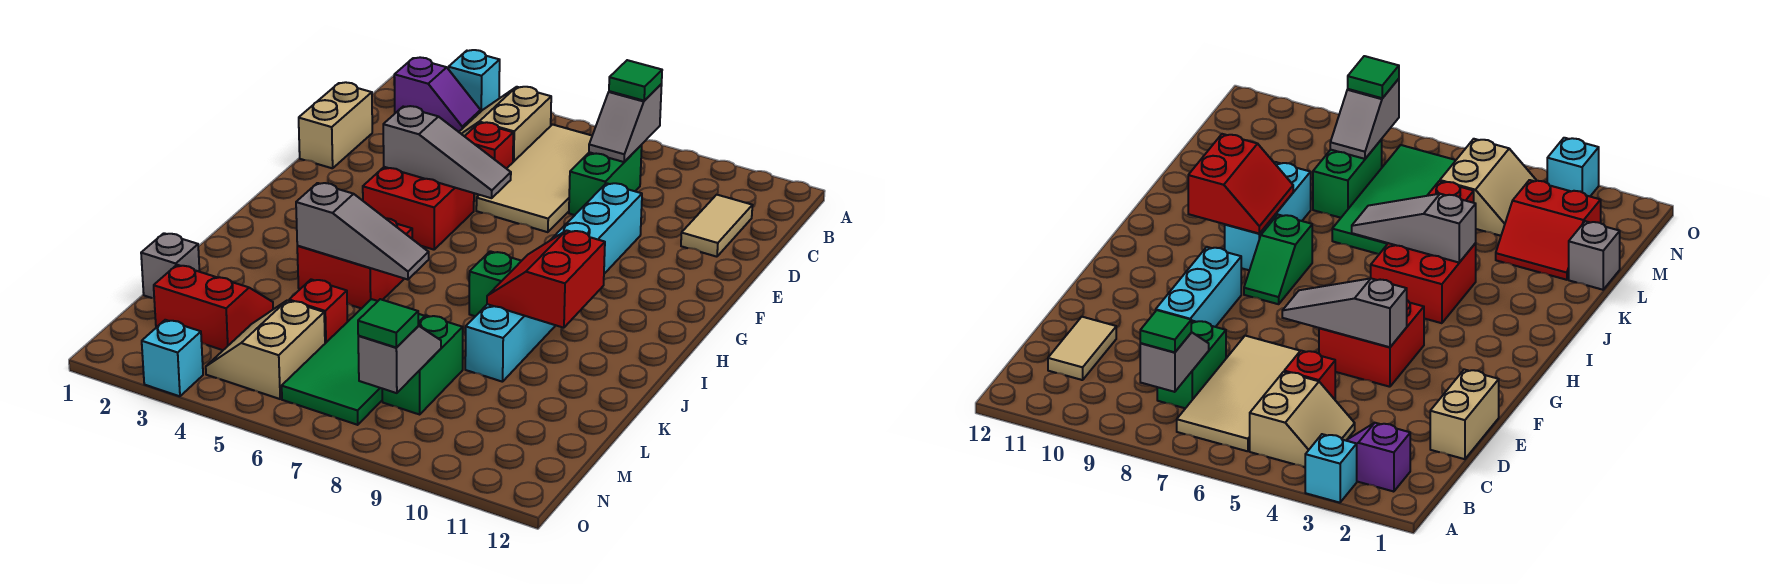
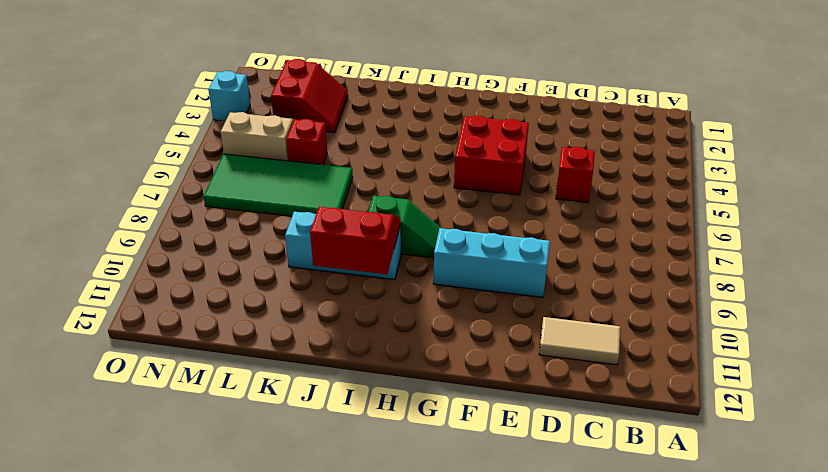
none -> cyan 1x1 brick [449,50,500,112]
none -> purple 1x2 slope [394,57,480,132]
none -> tan 2x2 slope [459,87,551,162]

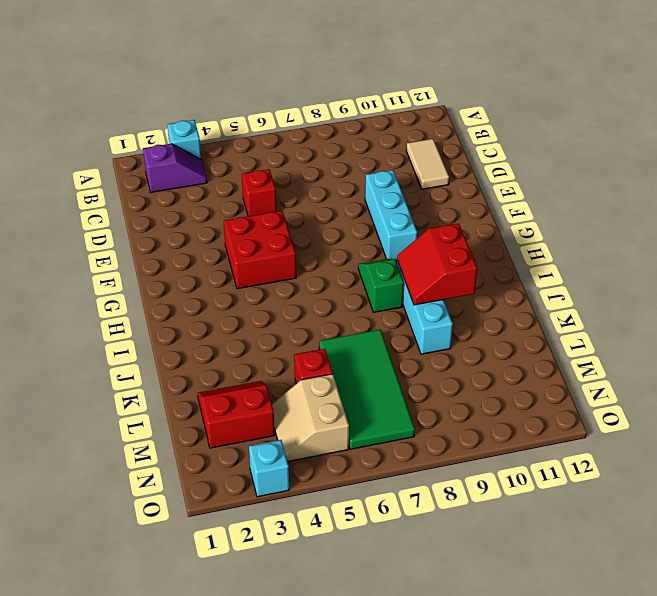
none -> tan 2x2 slope [459,87,551,162]
none -> tan 2x4 tile [476,125,592,232]
none -> green 1x2 brick [569,145,642,215]

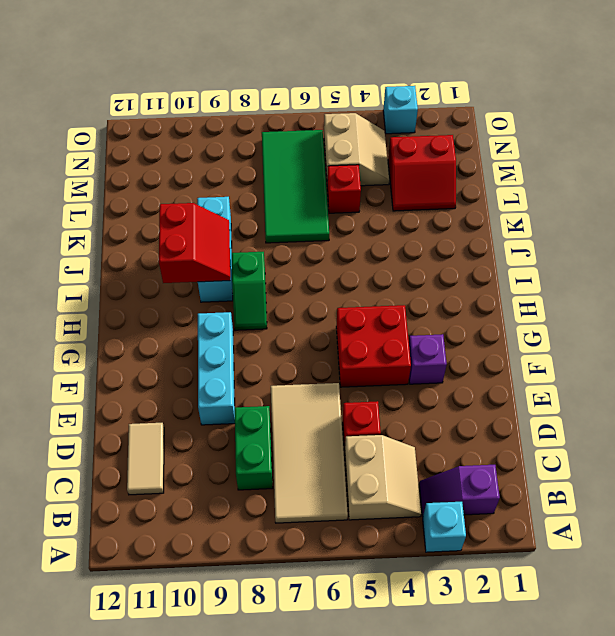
purple 1x1 brick [409,334,447,384] -> none
none -> tan 1x2 brick [299,82,372,168]
none -> red 2x2 brick [297,218,412,308]
none -> grey 1x1 brick [141,233,200,298]

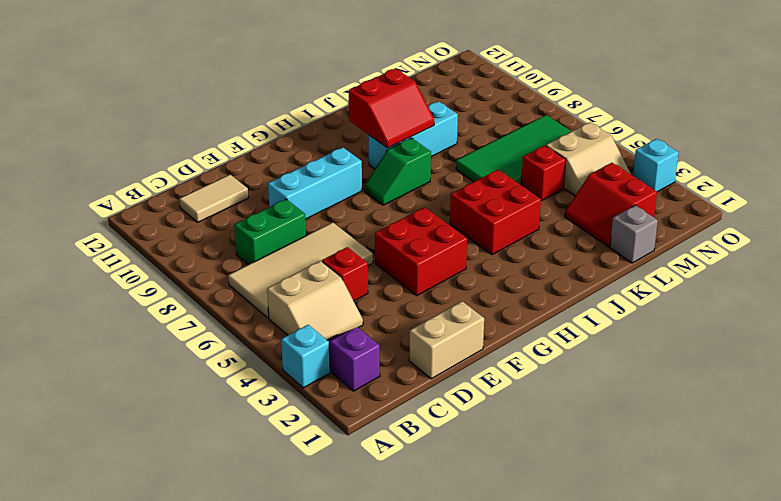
none -> green 1x2 brick [382,315,463,415]
none -> grey 1x2 slope [589,84,662,162]
none -> grey 1x3 slope [383,106,511,198]

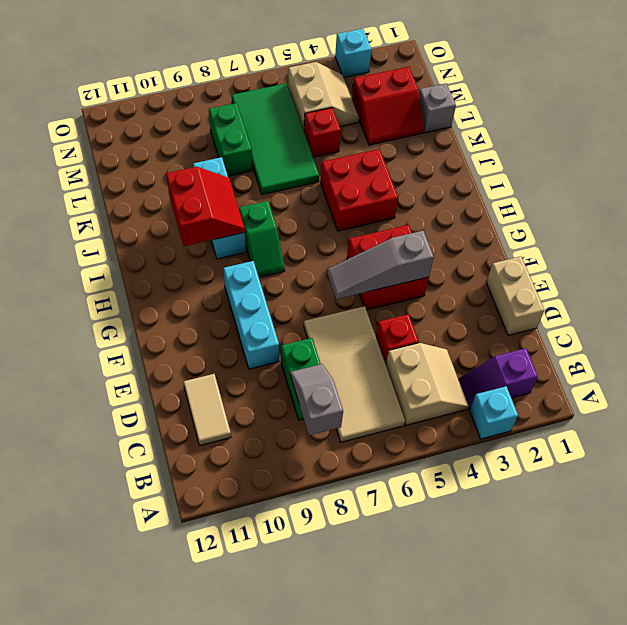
none -> grey 1x3 slope [296,183,429,280]
none -> grey 1x2 slope [358,326,441,393]
none -> green 1x1 tile [609,60,662,101]

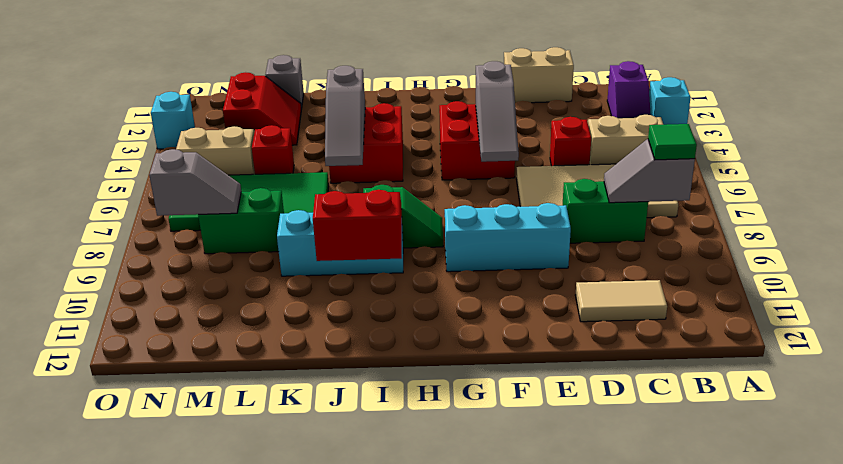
none -> green 1x1 tile [358,299,418,348]

